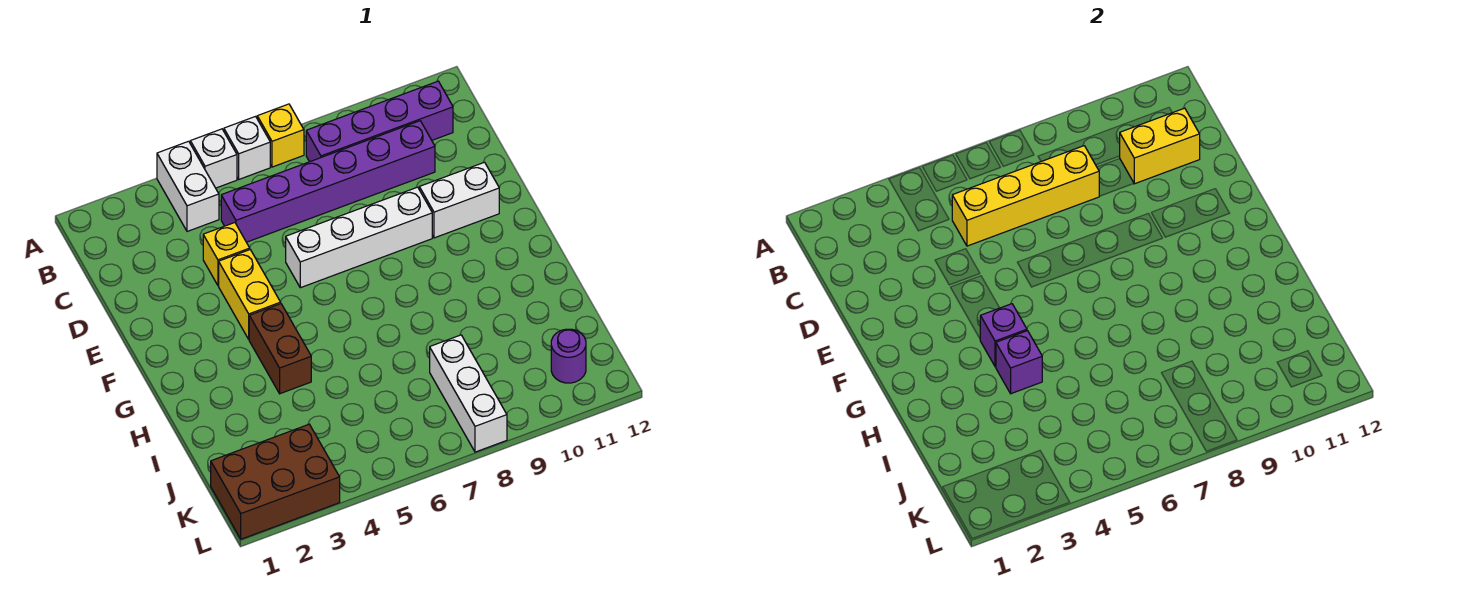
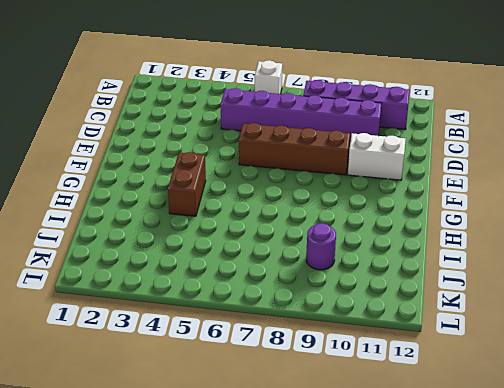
brown 1x4 brick [239,123,350,175] -> white 1x4 brick [286,187,432,288]
purple 1x1 round brick [306,223,336,270] -> purple 1x1 round brick moved to [551,329,586,383]
none -> white 1x2 brick [157,141,219,231]
none -> white 1x1 brick [190,129,237,188]
none -> yellow 1x1 brick [257,104,304,167]

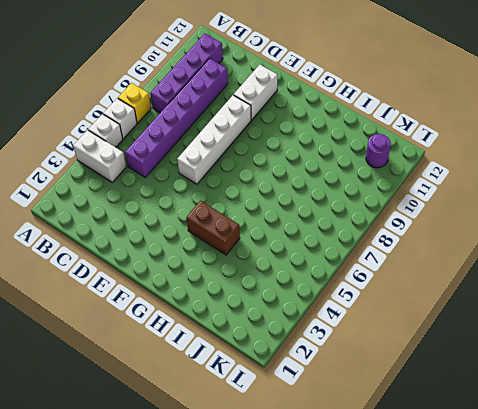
none -> yellow 1x1 brick [203,223,250,286]
none -> yellow 1x2 brick [219,250,281,339]
none -> white 1x3 brick [430,335,507,452]

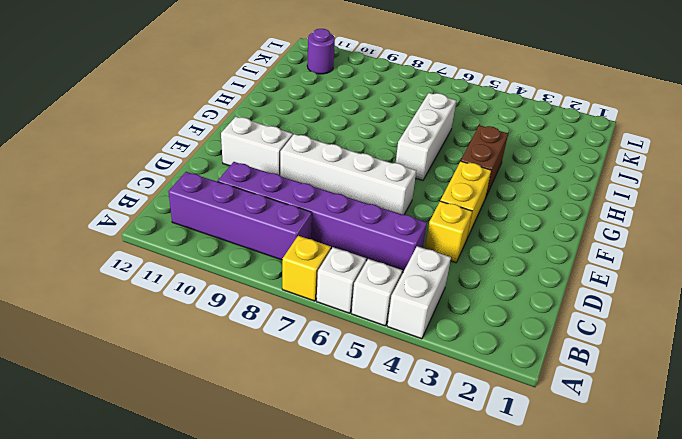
white 1x3 brick [396,93,456,180] -> white 1x3 brick moved to [430,335,507,452]
none -> brown 2x3 brick [211,424,340,539]
none -> yellow 1x4 brick [952,146,1099,246]
none -> yellow 1x2 brick [1120,108,1200,184]

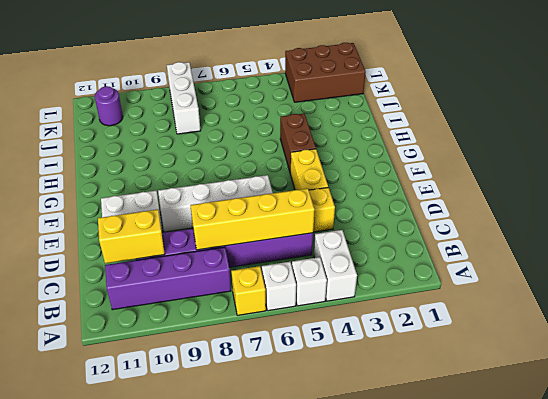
none -> purple 1x1 brick [980,304,1027,367]
none -> purple 1x1 brick [996,331,1042,394]

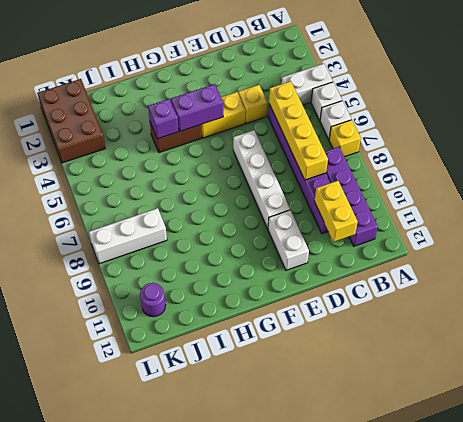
purple 1x2 brick [171,84,223,131] -> purple 1x1 brick [980,304,1027,367]

